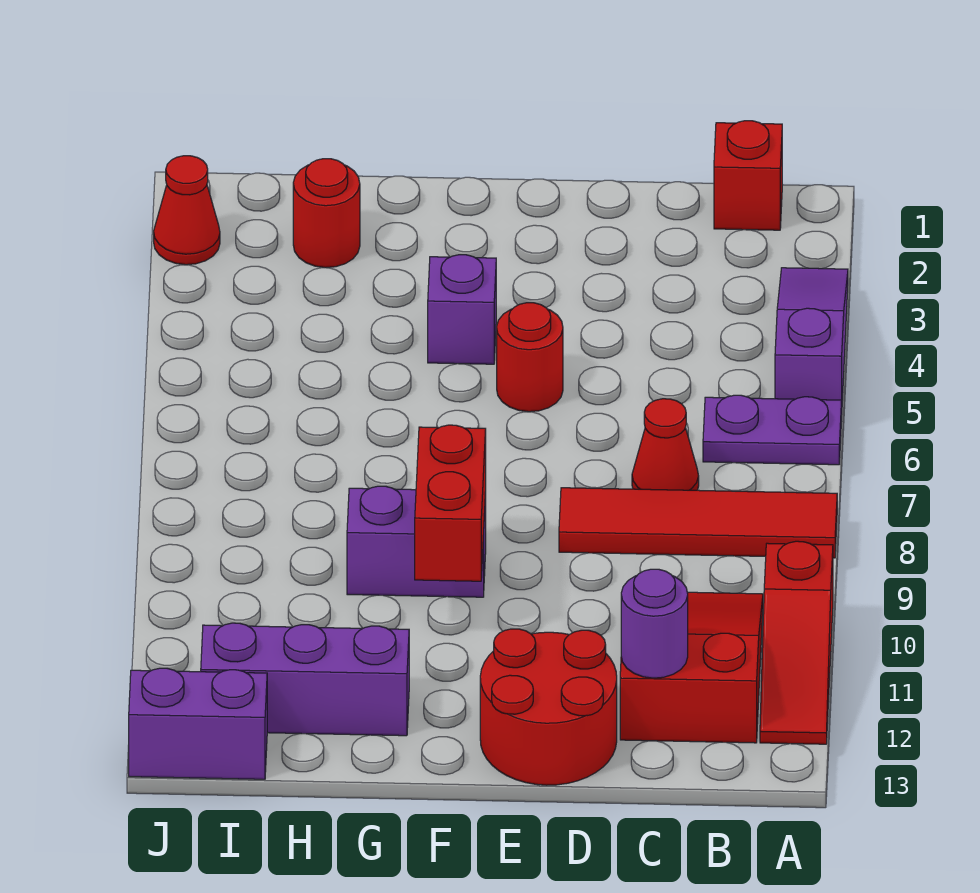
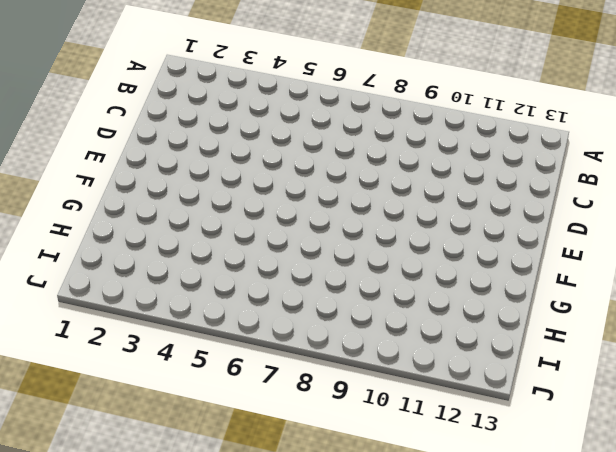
none -> purple 1x3 slope [775,268,848,400]
none -> purple 1x2 plate [703,395,842,465]
none -> red 1x4 tile [559,488,837,558]

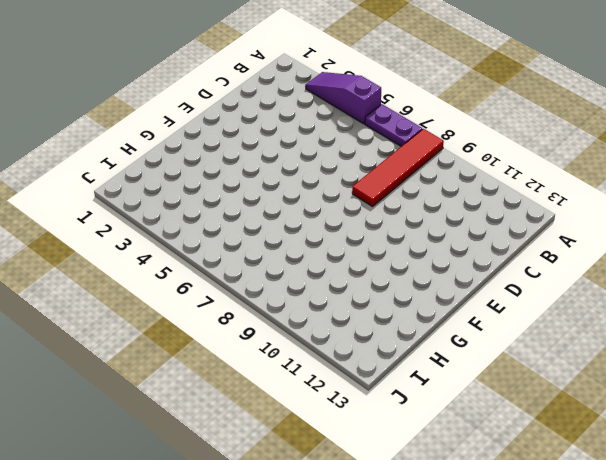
purple 1x2 plate [365,104,422,146] -> purple 1x2 plate turned to [703,395,842,465]
none -> red 1x3 slope [760,541,833,744]
none -> red 1x1 brick [714,121,782,230]
none -> red 2x3 slope [620,592,763,743]

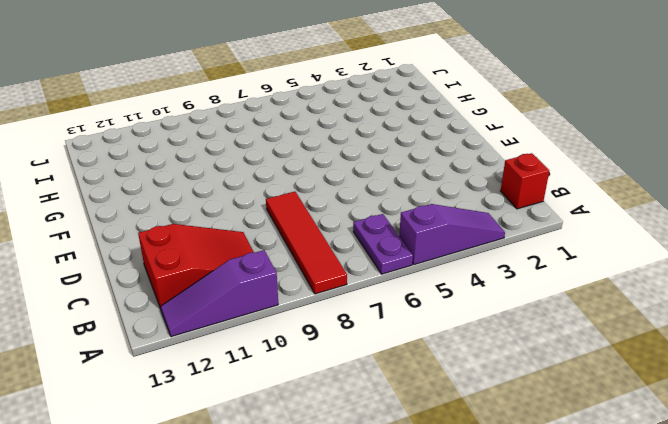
purple 1x3 slope [161,250,278,337] -> red 1x3 slope [760,541,833,744]
none -> red 1x1 cone [632,399,699,490]
none -> red 2x2 round brick [480,629,617,785]
none -> red 1x1 round brick [497,303,563,412]

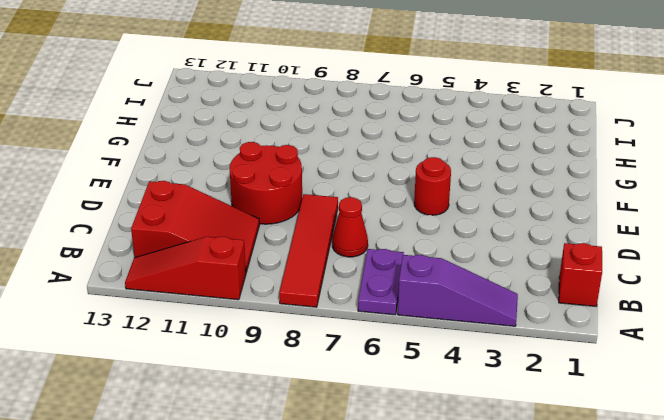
red 2x2 round brick [230,142,302,224] -> red 2x2 round brick moved to [480,629,617,785]
none -> purple 1x1 brick [428,255,496,364]
none -> purple 1x2 brick [347,486,486,597]
none -> purple 1x3 brick [201,623,409,736]

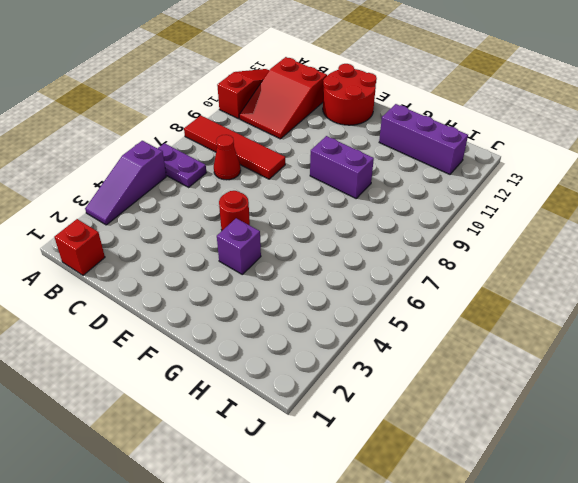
none -> red 1x1 round brick [293,159,360,268]
none -> purple 1x2 brick [129,668,267,779]
none -> red 1x1 cone [154,156,220,265]

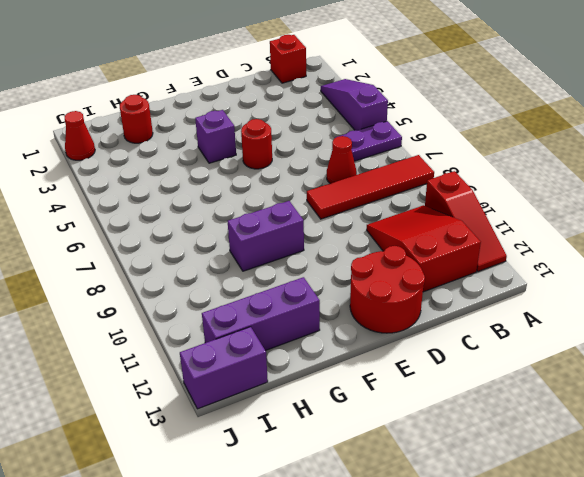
none -> purple 1x1 round brick [621,569,688,678]
none -> red 1x2 brick [415,425,486,581]

